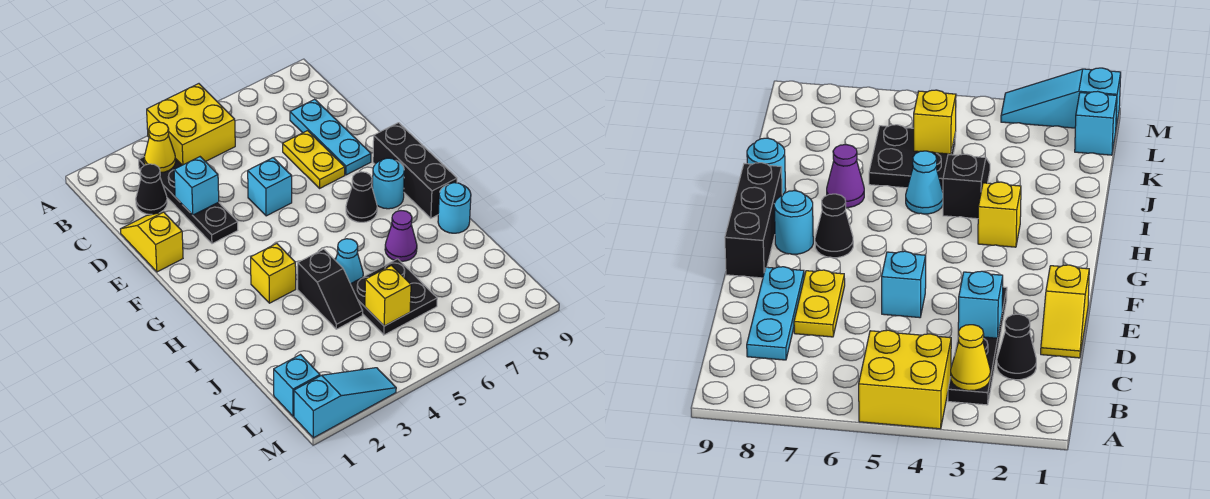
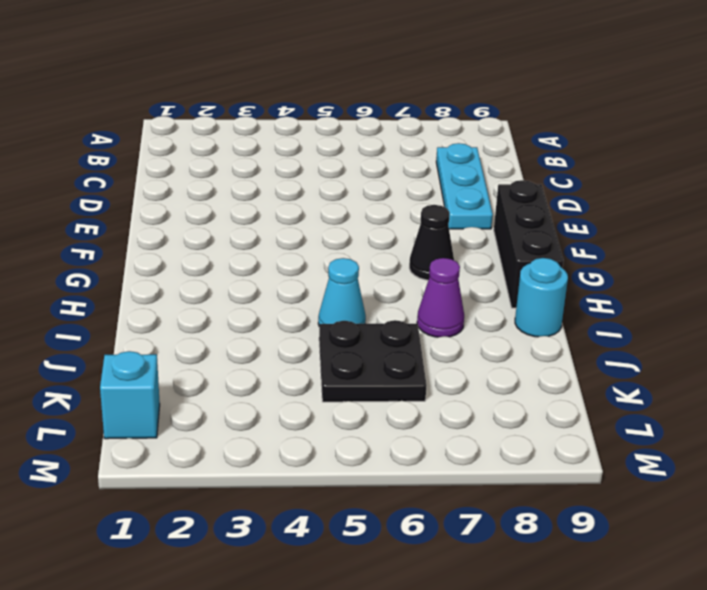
none -> yellow 2x2 brick [147,84,235,165]
none -> black 1x4 plate [139,157,238,244]
none -> black 1x1 cone [136,164,167,215]

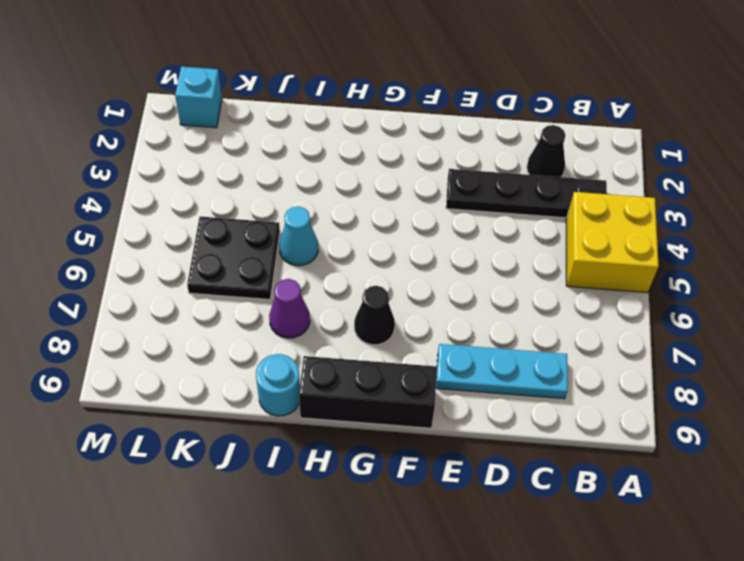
none -> yellow 1x2 slope [120,212,183,272]
none -> yellow 1x2 plate [283,131,345,188]
none -> cyan 1x1 brick [248,158,292,216]

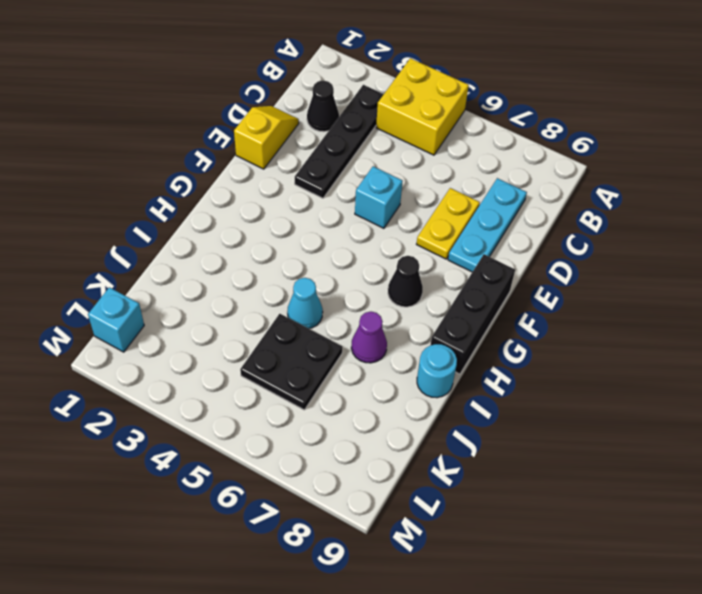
none -> cyan 1x1 round brick [373,158,404,209]
none -> yellow 1x1 brick [251,244,296,303]
none -> black 1x2 slope [298,249,363,329]

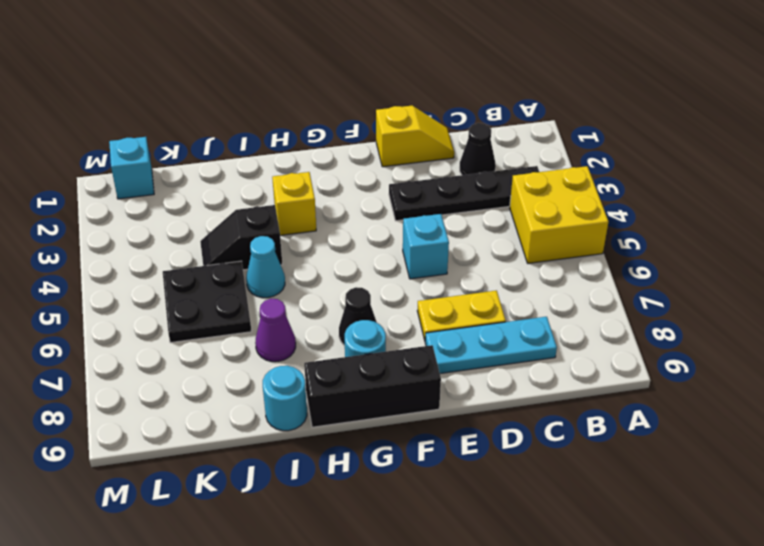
none -> cyan 1x3 slope [294,368,396,438]
none -> yellow 1x1 cone [144,122,176,173]
none -> cyan 1x1 brick [174,157,219,215]

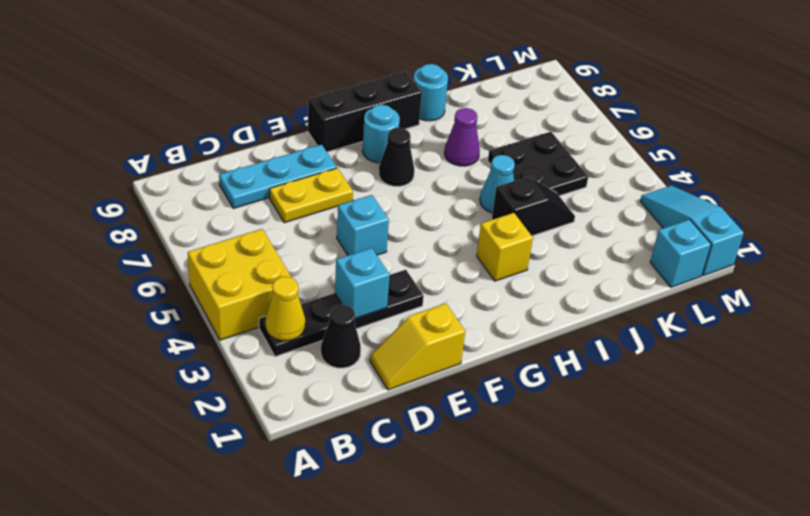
none -> yellow 1x1 brick [365,266,411,326]

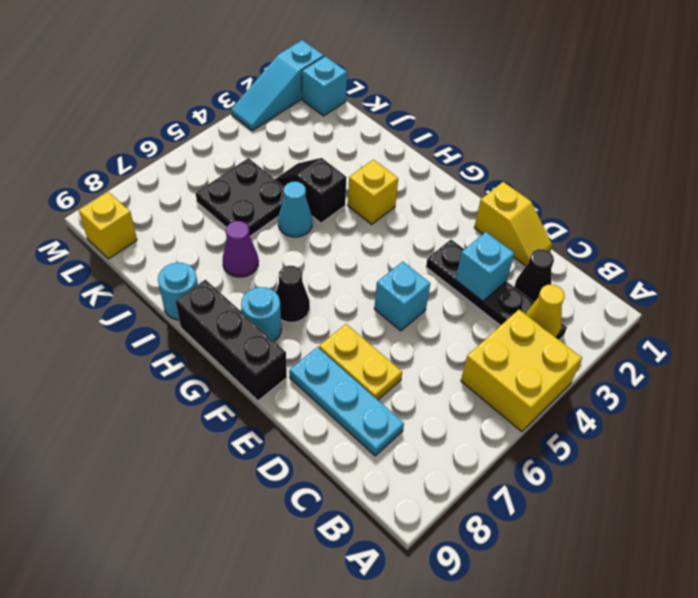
yellow 1x1 brick [79,192,137,259] -> yellow 1x1 brick moved to [365,266,411,326]

